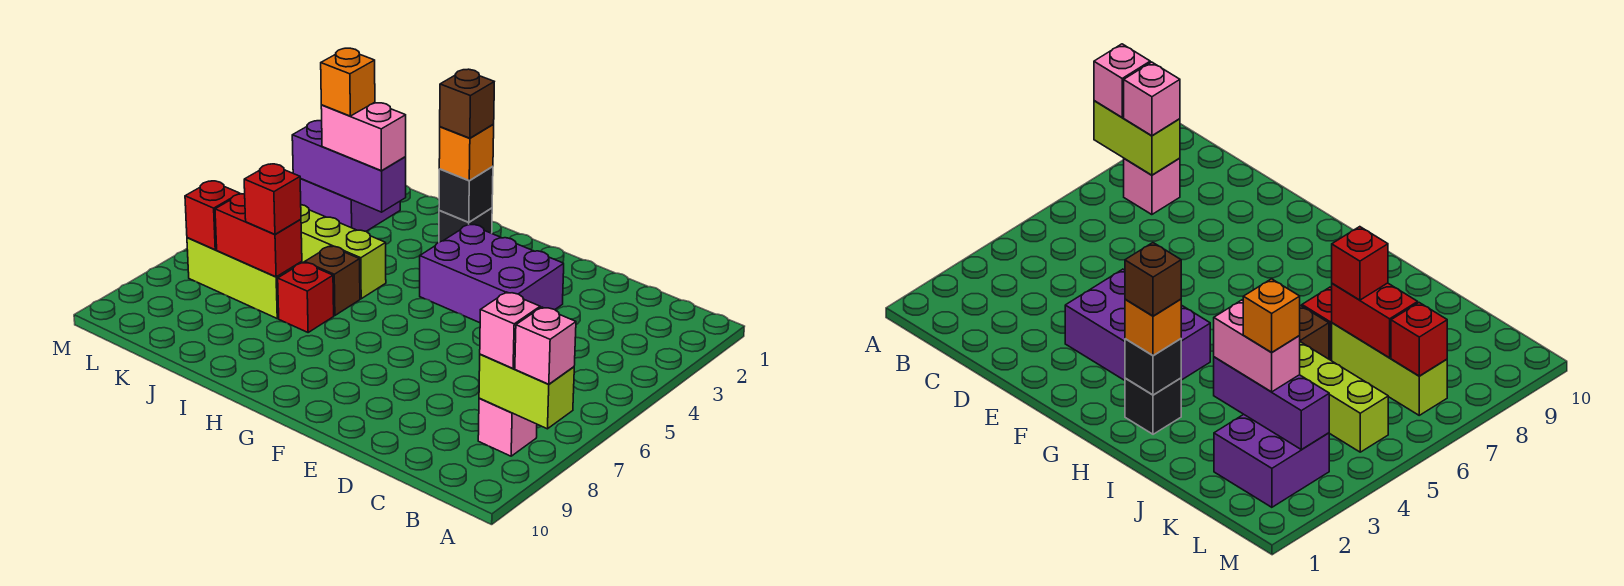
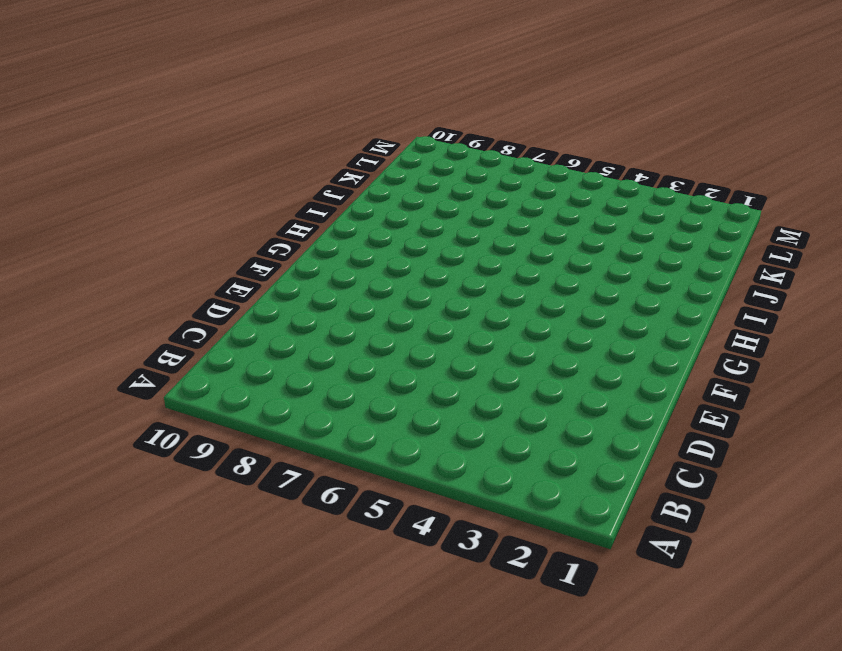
none -> pink 1x1 brick [478,398,537,456]
none -> purple 2x3 brick [420,225,564,323]
none -> black 1x1 brick [439,208,492,242]

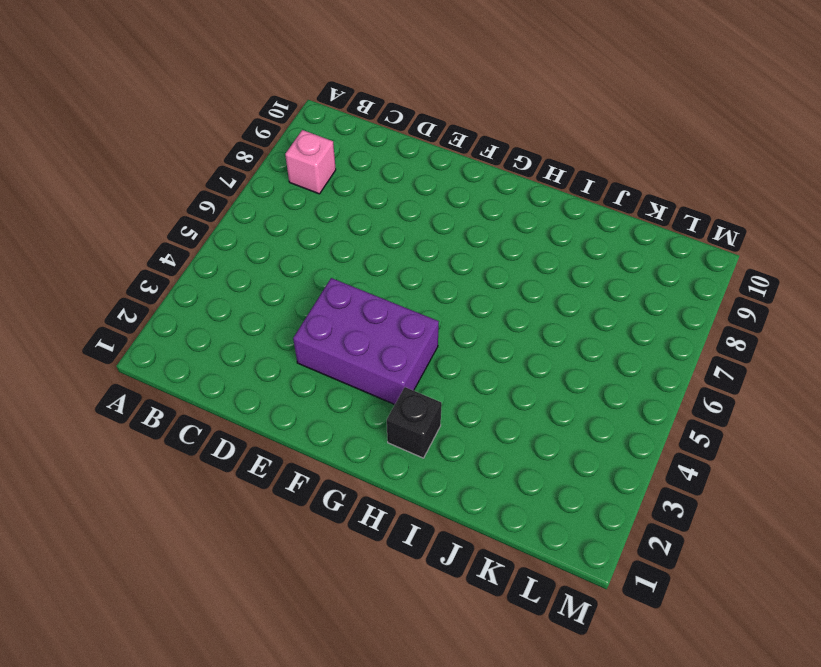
none -> lime 1x4 brick [301,205,386,299]
none -> brown 1x1 brick [305,246,360,315]
none -> red 1x1 brick [278,262,334,332]

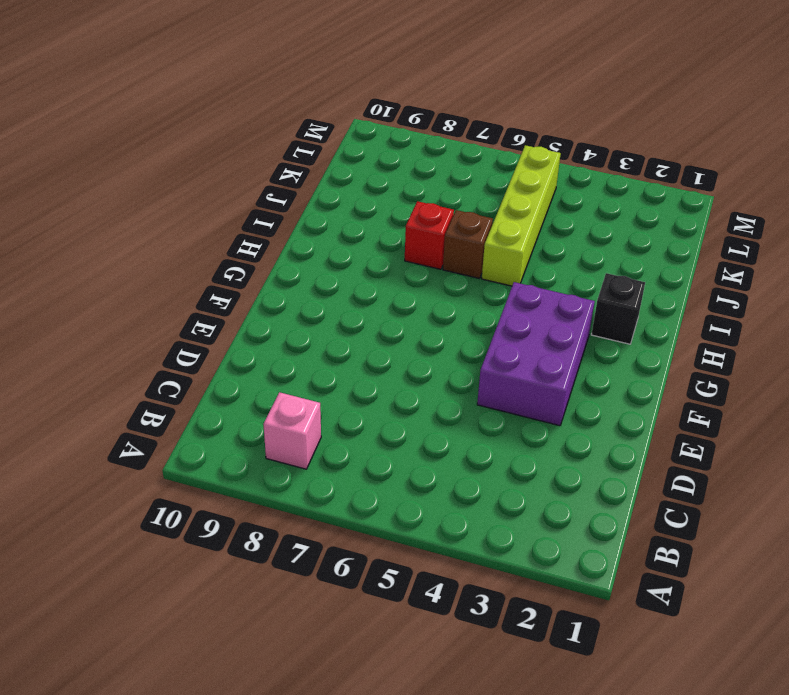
none -> lime 1x3 brick [187,238,302,318]
none -> purple 2x2 brick [300,178,400,231]
none -> lime 1x2 brick [479,354,574,429]

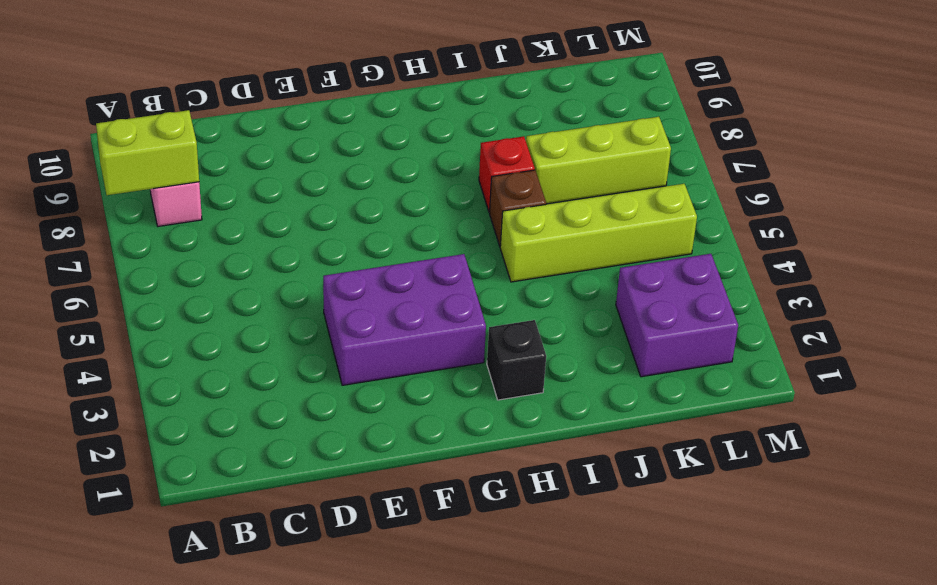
none -> black 1x1 brick [439,167,493,222]
none -> purple 1x3 brick [292,121,406,212]
none -> red 1x2 brick [215,194,302,277]

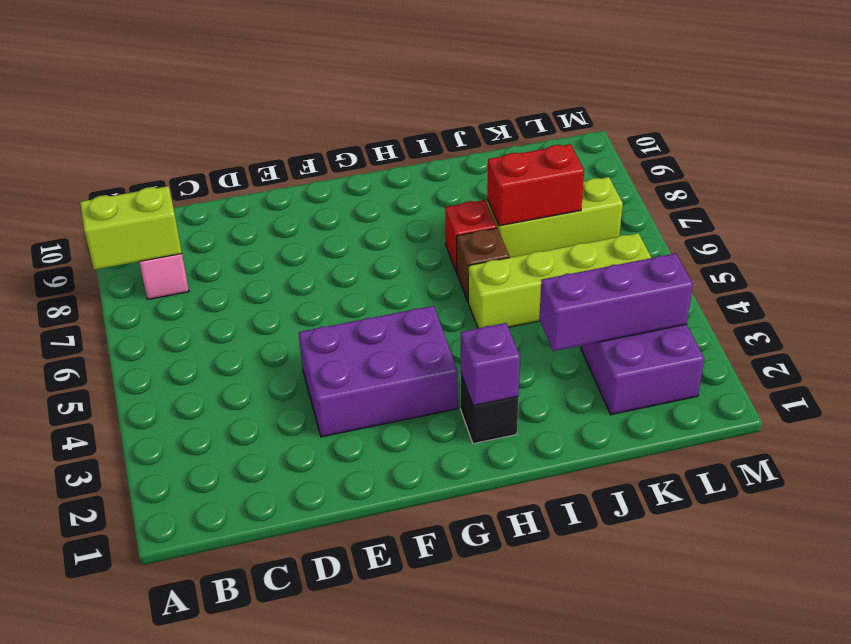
purple 1x1 brick [461,323,520,406] -> black 1x1 brick [439,167,493,222]
none -> red 1x1 brick [185,181,240,250]
none -> pink 1x1 brick [515,307,576,384]
none -> pink 1x1 brick [480,292,540,368]

